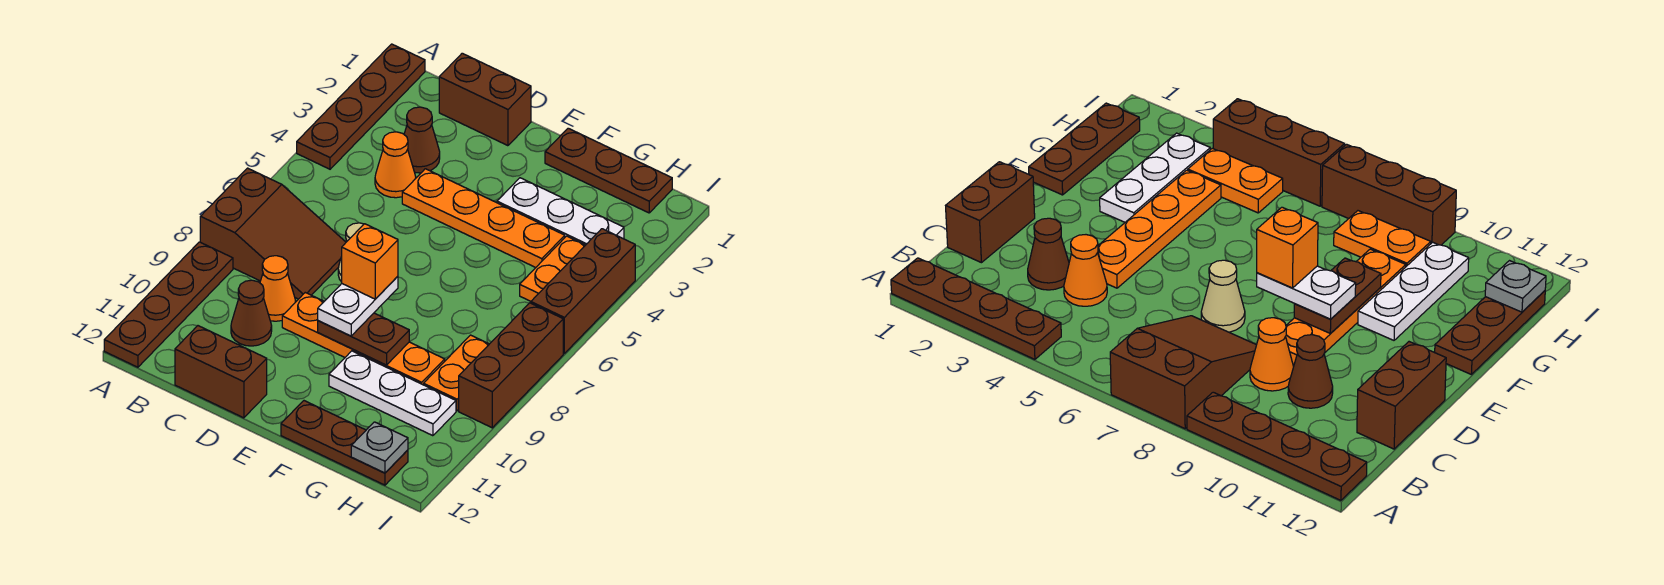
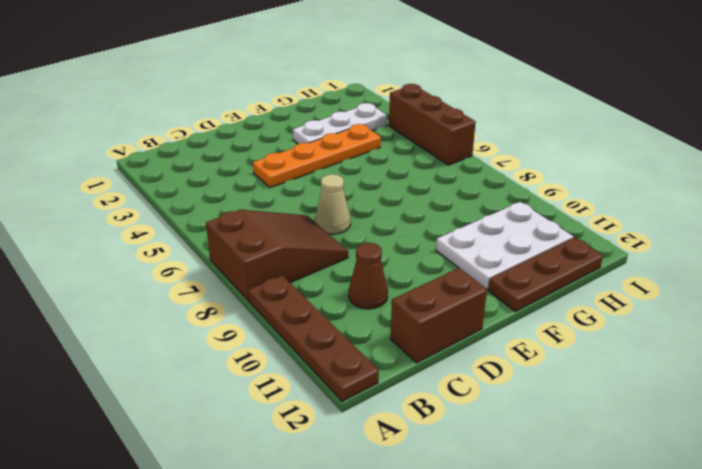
white 2x3 plate [436,202,573,289] -> white 1x3 plate [329,351,456,436]
none -> brown 1x4 plate [297,44,425,169]
none -> brown 1x2 brick [439,53,531,146]
none -> brown 1x1 cone [404,107,440,173]

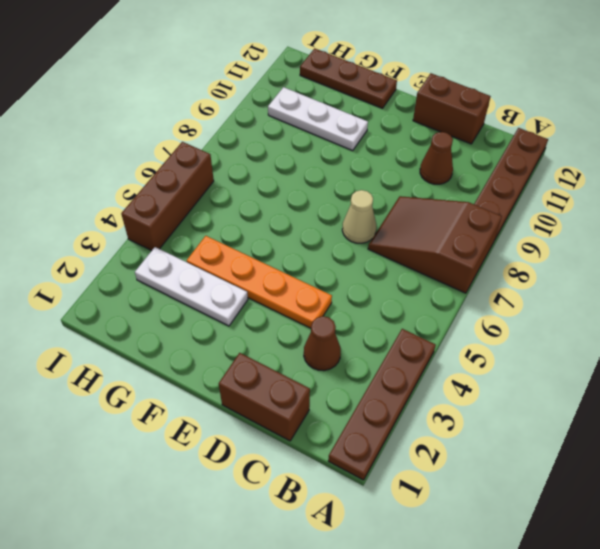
none -> orange 1x1 cone [375,132,416,198]
none -> orange 1x1 cone [260,256,296,321]
none -> orange 1x4 plate [282,293,445,385]

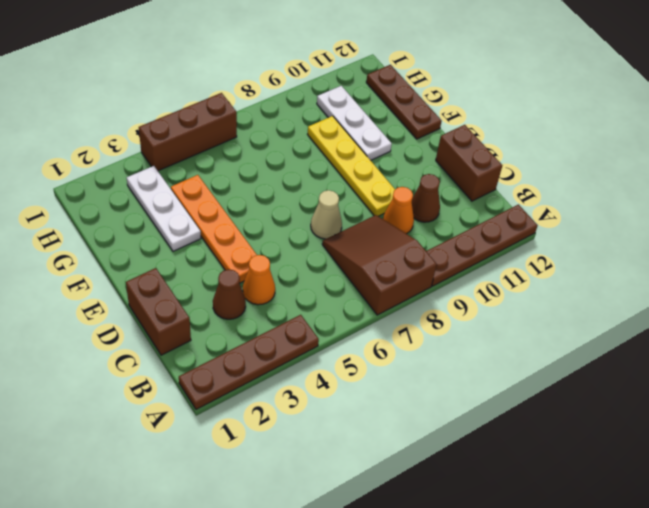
yellow 1x4 plate [307,116,395,216] -> orange 1x4 plate [282,293,445,385]
none -> brown 1x3 plate [545,128,672,213]
none -> orange 1x2 plate [520,236,585,301]
none -> orange 1x2 plate [424,335,489,411]

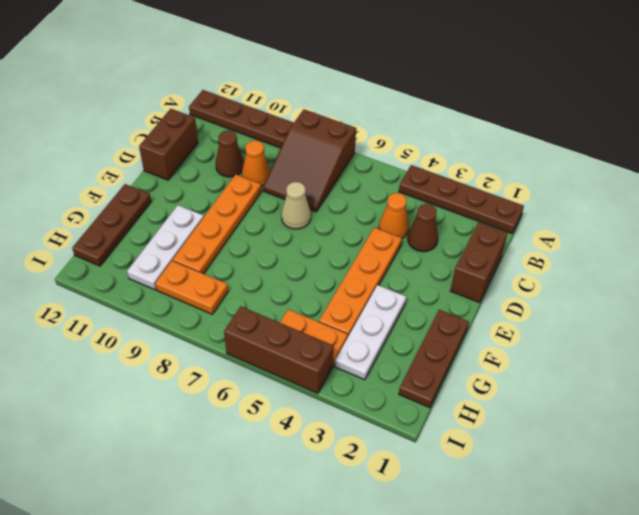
none -> brown 1x3 brick [459,303,563,428]
none -> brown 1x2 plate [318,313,409,365]
none -> grey 1x1 plate [351,422,408,473]

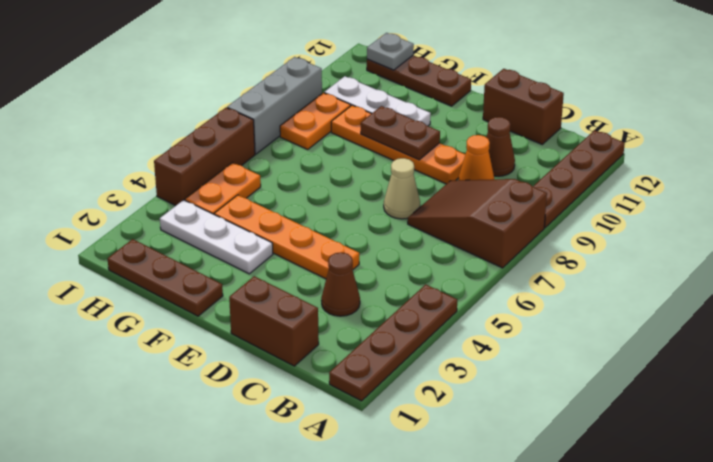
grey 1x3 brick [227,57,322,154] -> brown 1x3 brick [459,303,563,428]
none -> orange 1x1 cone [375,132,416,198]
none -> white 1x2 plate [318,276,398,336]
none -> orange 1x1 brick [342,224,398,299]

